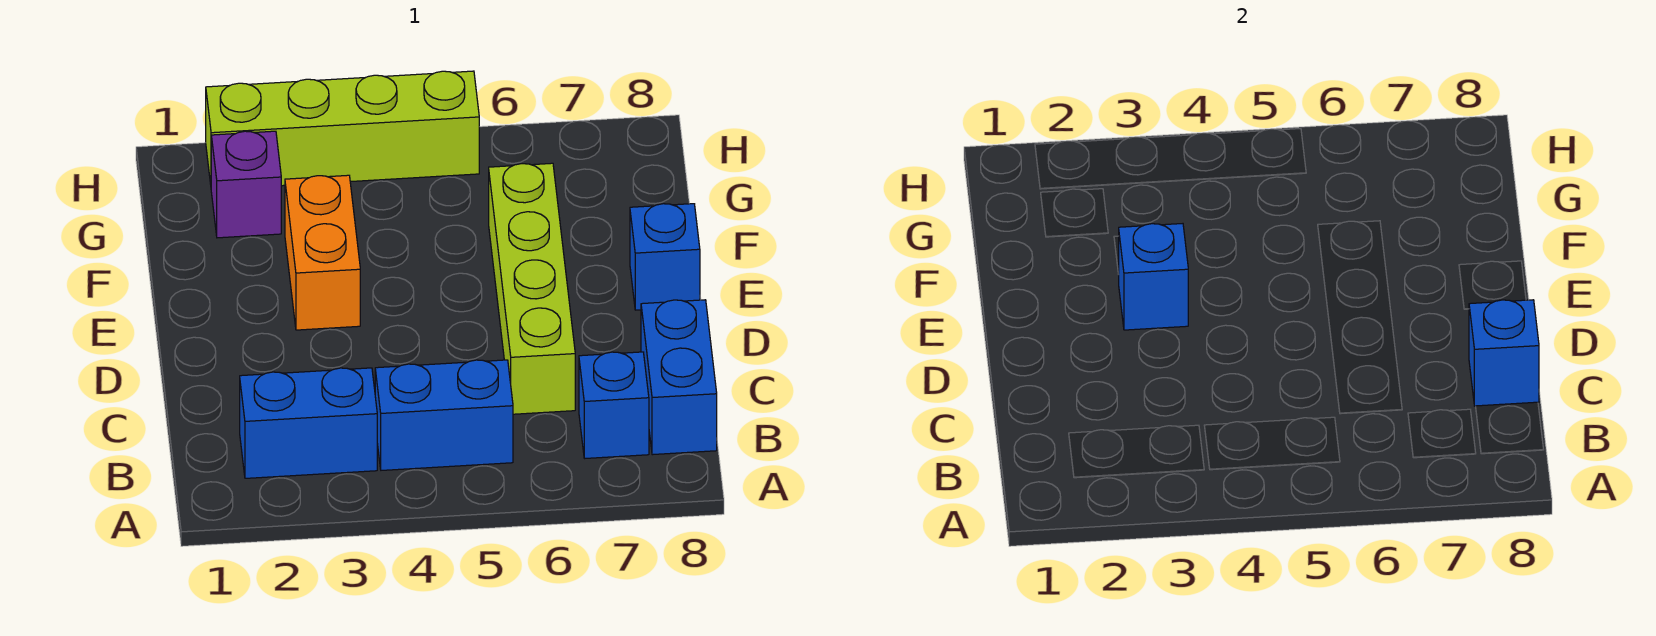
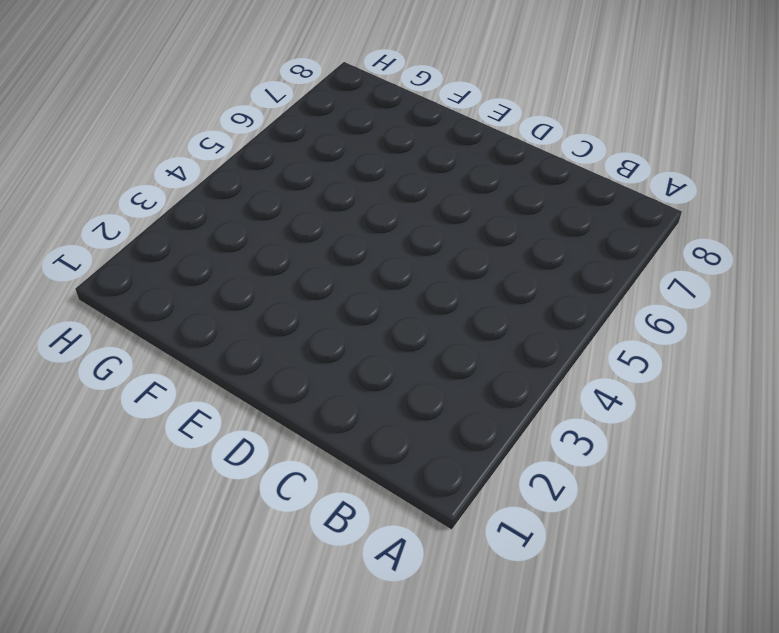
none -> blue 1x2 brick [240,368,377,478]
none -> blue 1x2 brick [375,360,513,470]

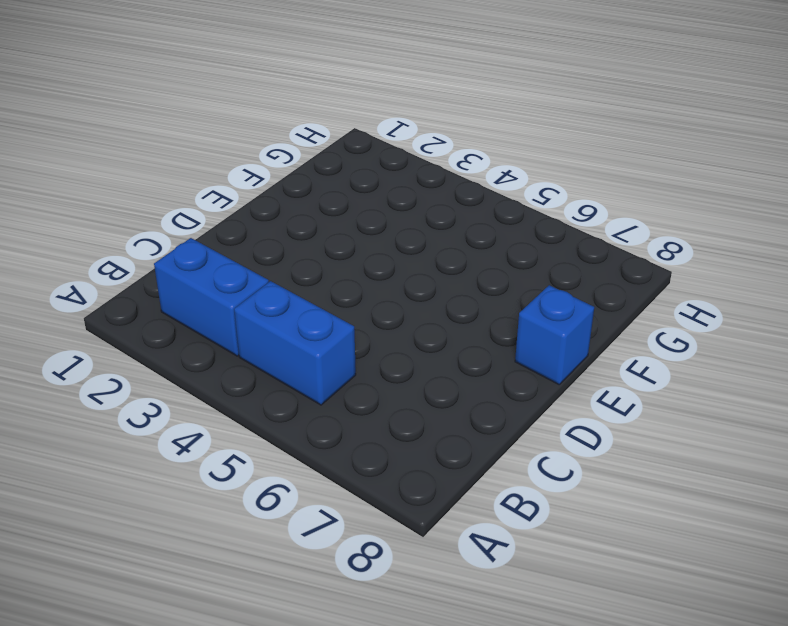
none -> blue 1x1 brick [579,352,649,458]
none -> blue 1x2 brick [641,300,717,455]

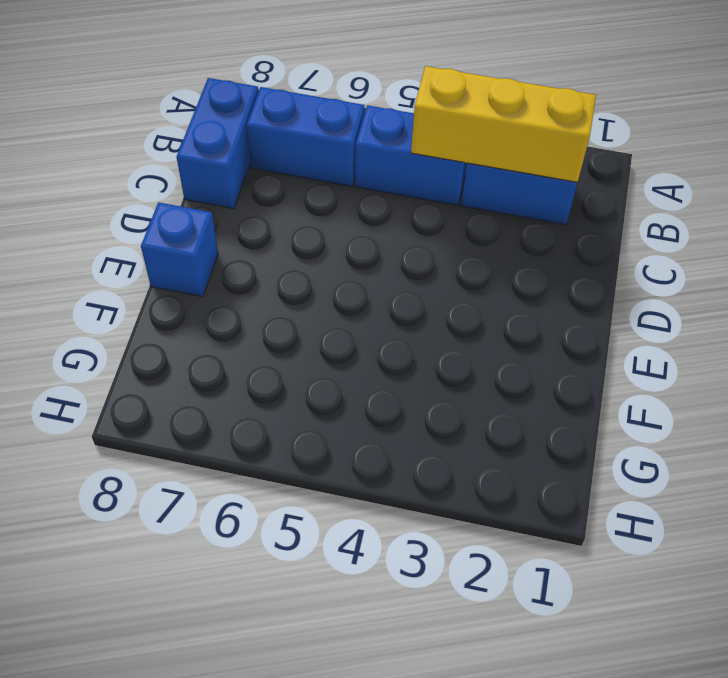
yellow 1x3 brick [411,66,596,182] -> none
blue 1x2 brick [247,87,364,186] -> blue 1x1 brick [579,352,649,458]
none -> lime 1x4 brick [489,163,575,414]
none -> orange 1x2 brick [285,175,360,330]

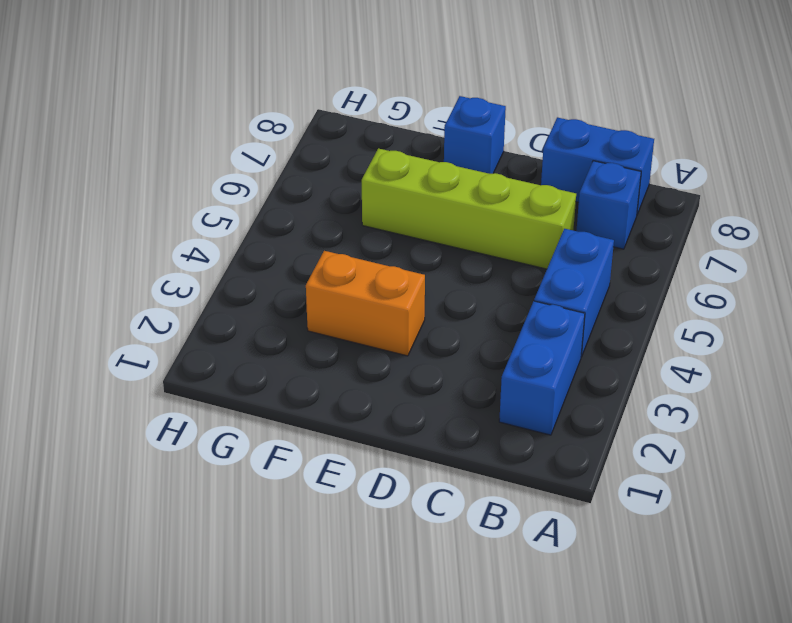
none -> purple 1x1 brick [211,131,281,238]
none -> lime 1x4 brick [206,71,479,186]

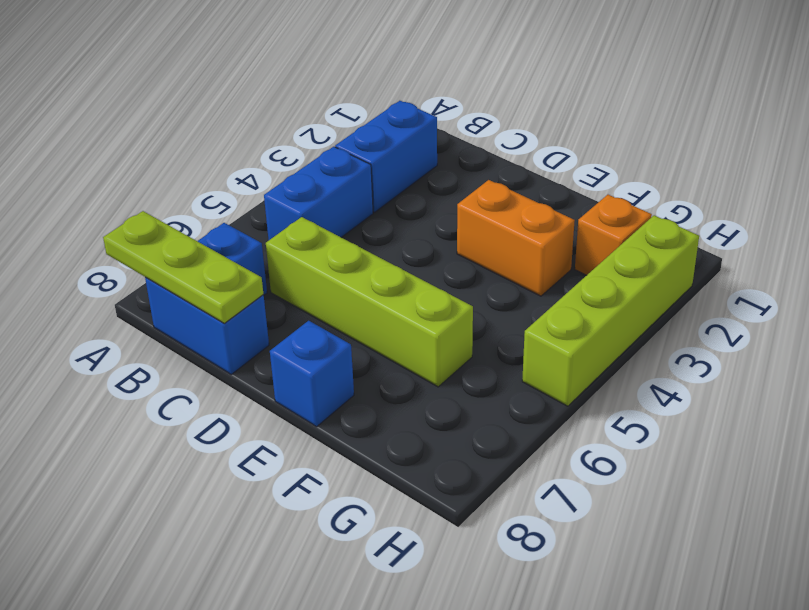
lime 1x3 plate [103,211,263,323] -> blue 1x1 brick [1469,300,1539,406]
orange 1x1 brick [575,195,652,275] -> purple 1x1 brick [211,131,281,238]
none -> blue 1x1 brick [1119,224,1188,330]

